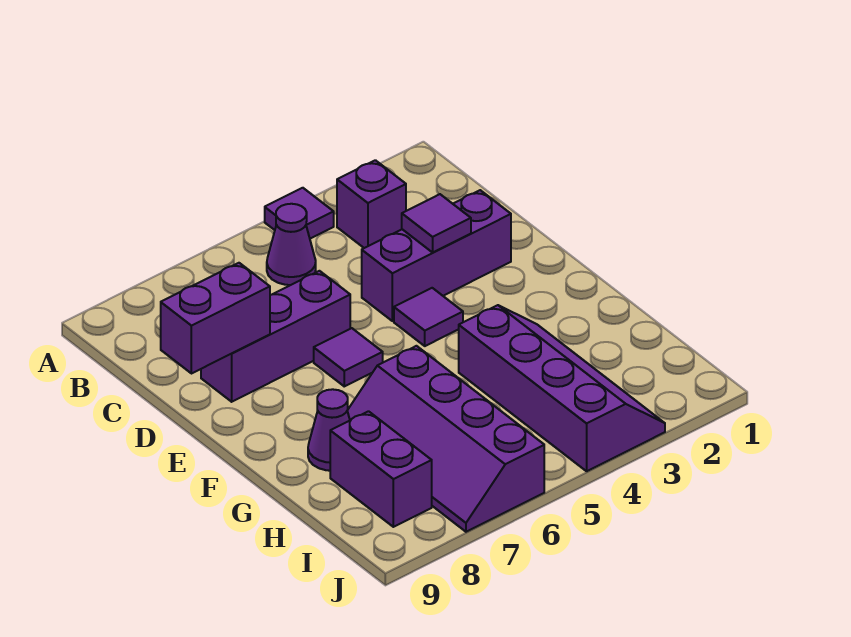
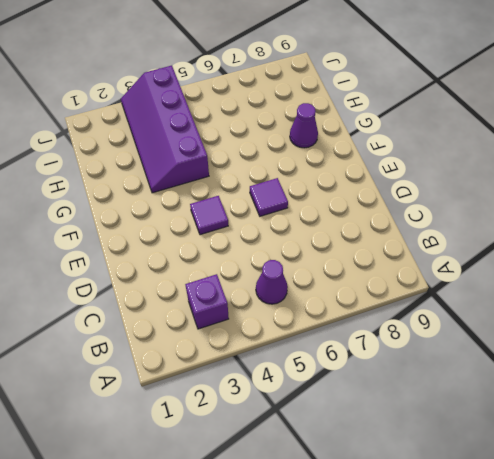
none -> purple 1x1 tile [265,188,334,239]
none -> purple 1x3 brick [362,190,511,321]
none -> purple 1x3 brick [201,271,350,402]

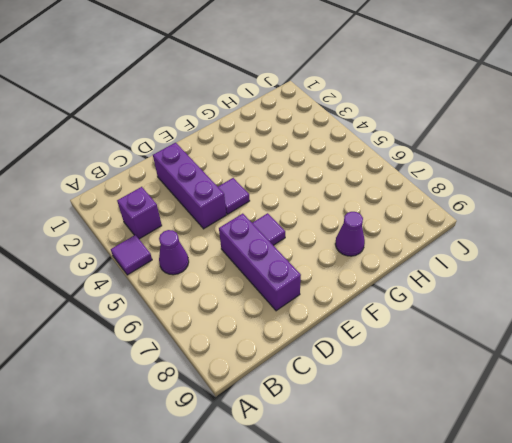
none -> purple 2x4 slope [459,305,665,471]
none -> purple 2x4 slope [347,346,544,532]
none -> purple 1x2 brick [330,411,432,527]

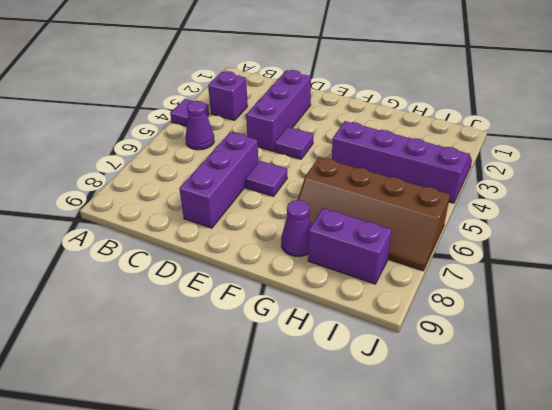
brown 2x4 slope [298,157,450,271] -> purple 2x4 slope [347,346,544,532]
none -> purple 1x1 tile [402,194,471,252]
none -> purple 1x2 brick [161,263,270,374]

